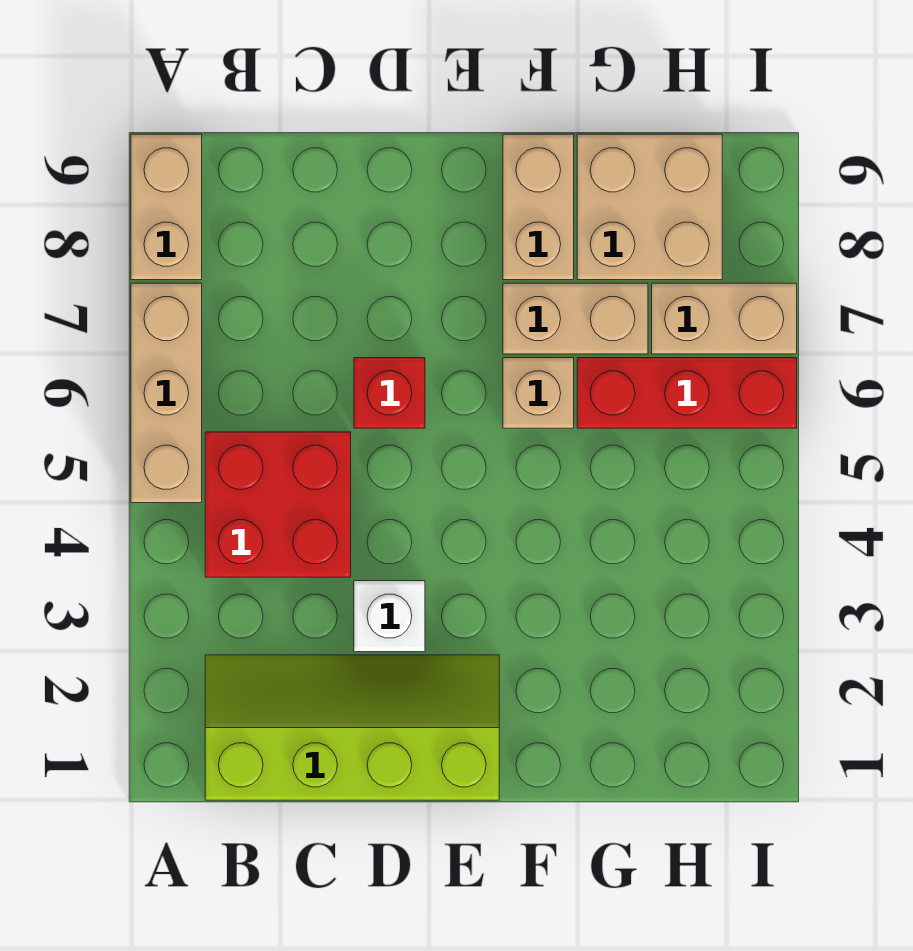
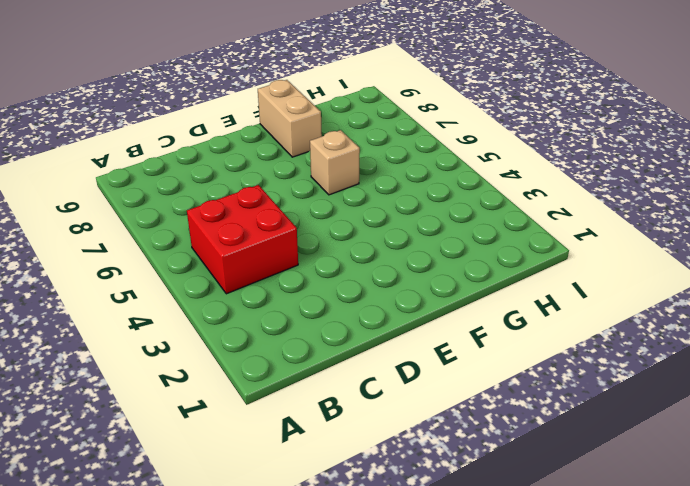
none -> tan 1x3 brick [131,283,202,503]
none -> tan 1x2 brick [131,134,202,280]
none -> lime 2x4 slope [205,655,499,800]

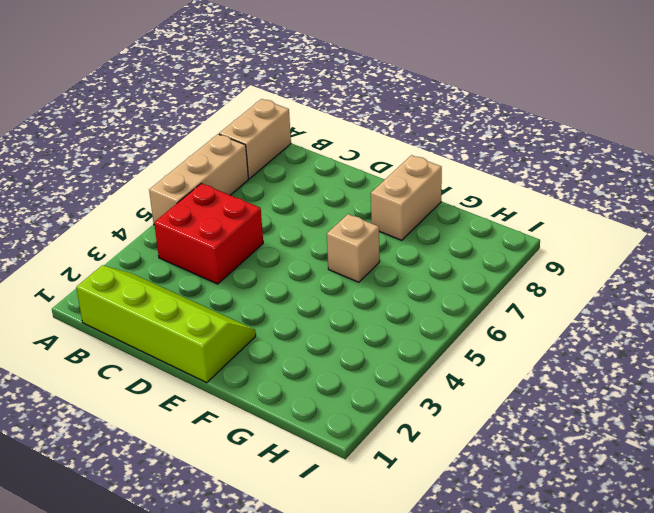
none -> white 1x1 brick [354,581,425,652]
none -> red 1x1 brick [354,358,425,428]
none -> tan 1x2 brick [503,283,648,354]

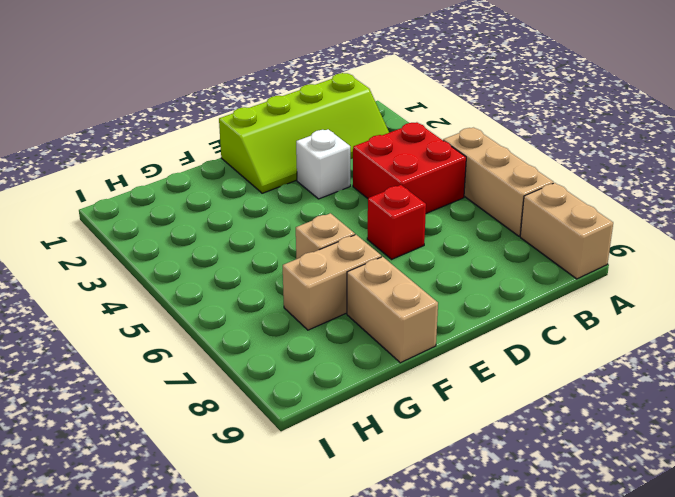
none -> red 1x3 brick [577,358,797,428]
none -> tan 2x2 brick [577,134,722,280]
none -> tan 1x2 brick [652,283,797,354]

